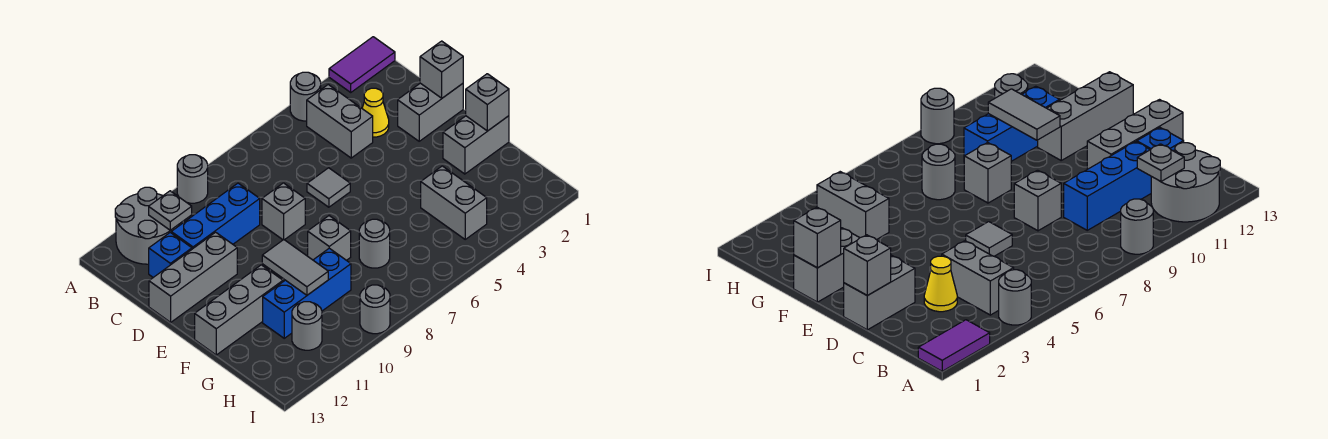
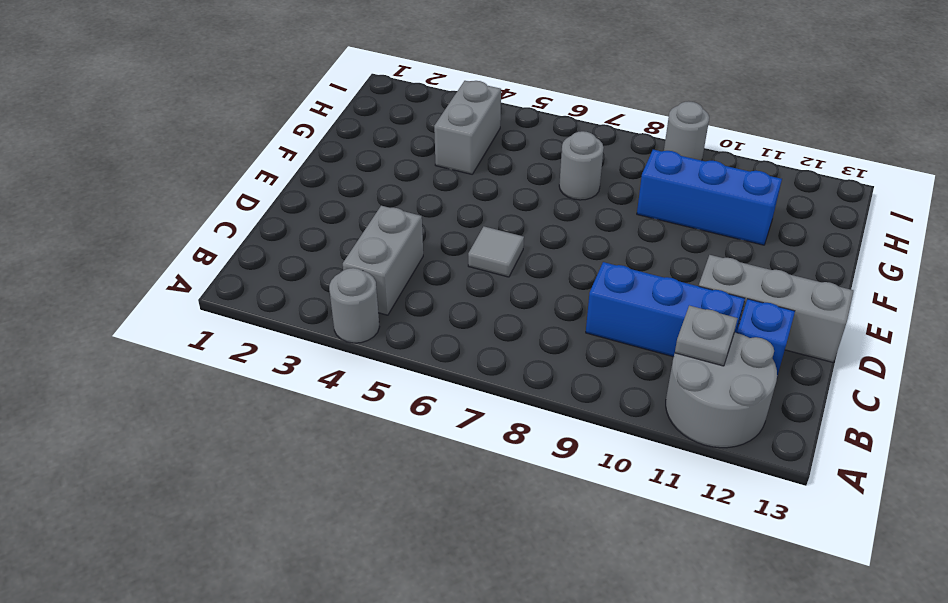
none -> purple 1x2 tile [329,37,395,92]
none -> grey 1x1 round brick [177,155,208,203]
none -> yellow 1x1 cone [362,88,389,137]

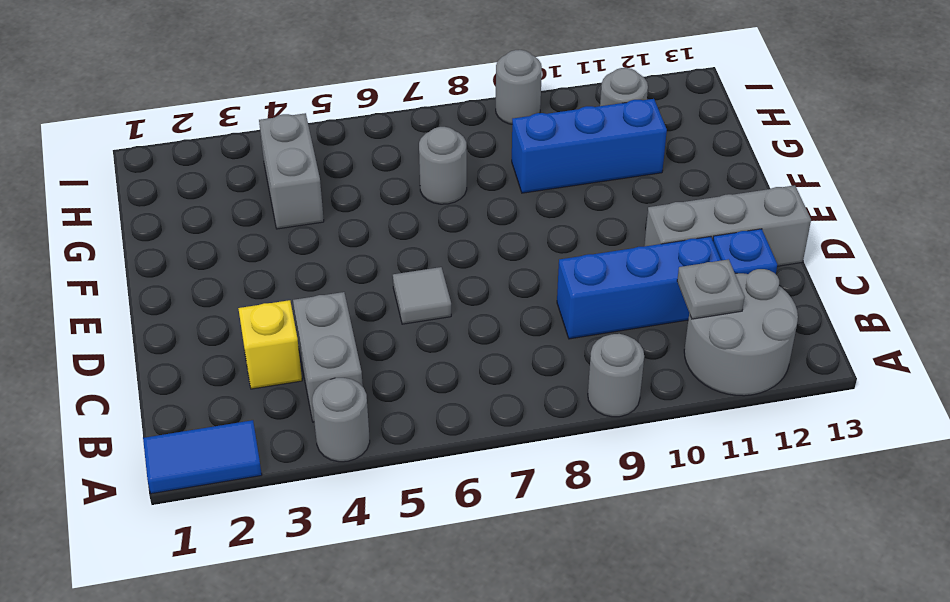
blue 1x2 tile [143,420,262,494] -> purple 1x2 tile [329,37,395,92]
yellow 1x1 brick [238,300,302,389] -> yellow 1x1 cone [362,88,389,137]
none -> grey 1x2 brick [398,83,463,141]
none -> grey 1x1 brick [262,183,305,240]
none -> grey 1x2 brick [443,116,509,174]

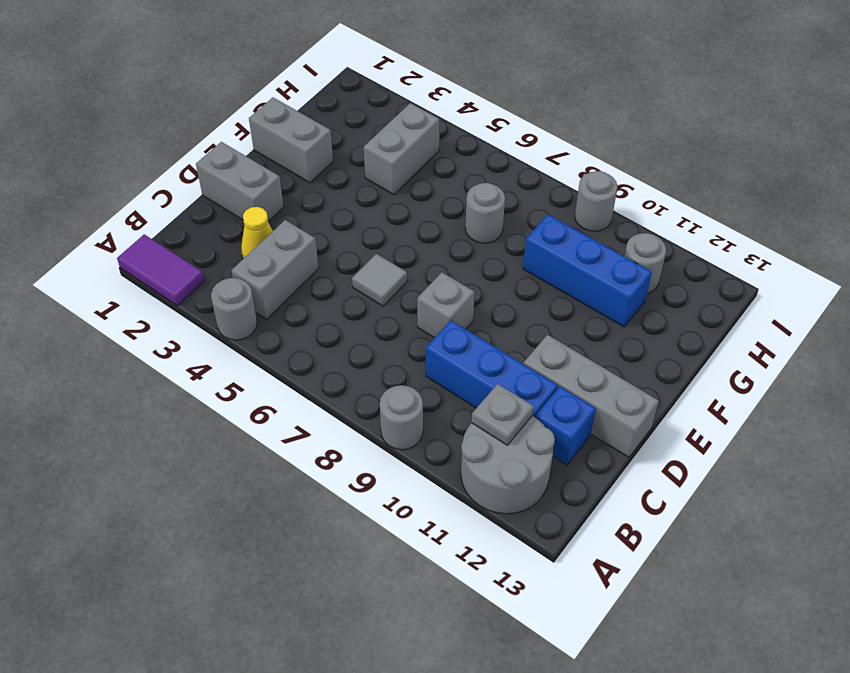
none -> grey 1x1 brick [308,216,351,260]
none -> grey 1x3 brick [195,265,283,355]
none -> grey 1x1 brick [420,41,463,98]

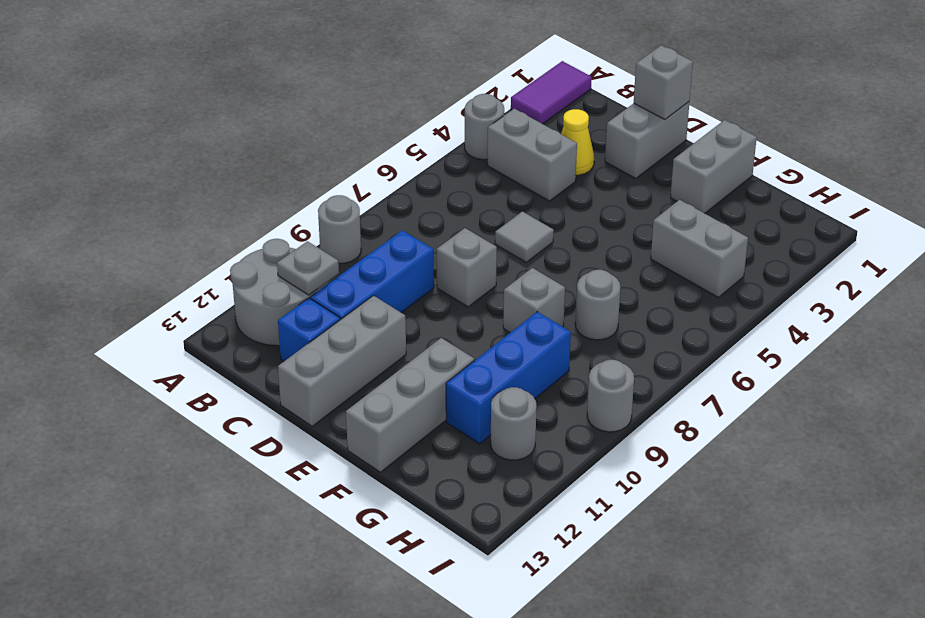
none -> grey 1x1 brick [466,74,509,131]
none -> grey 1x2 tile [262,240,328,295]

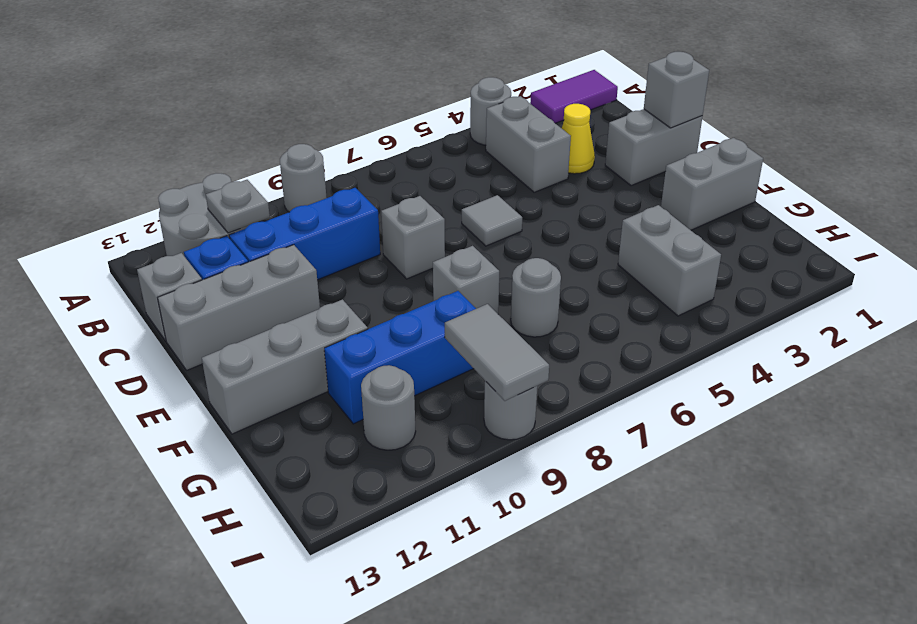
grey 1x1 brick [137,253,202,341] -> grey 1x1 brick moved to [466,74,509,131]
grey 1x2 tile [445,304,549,401] -> grey 1x2 tile moved to [262,240,328,295]

